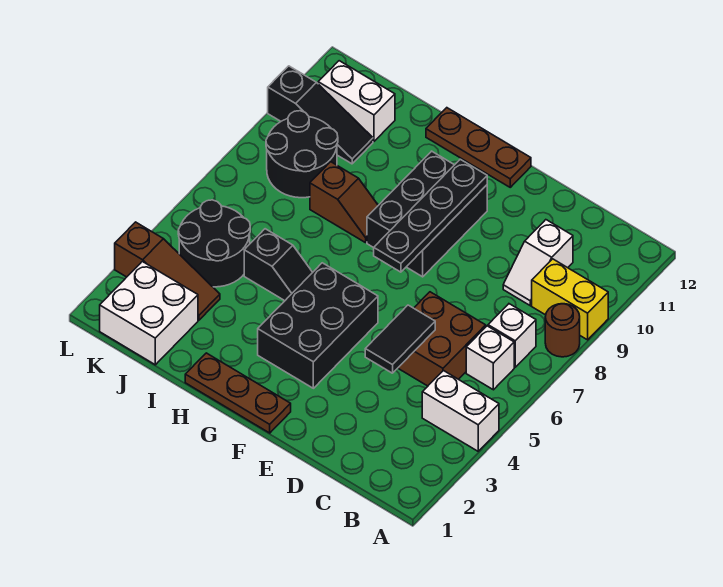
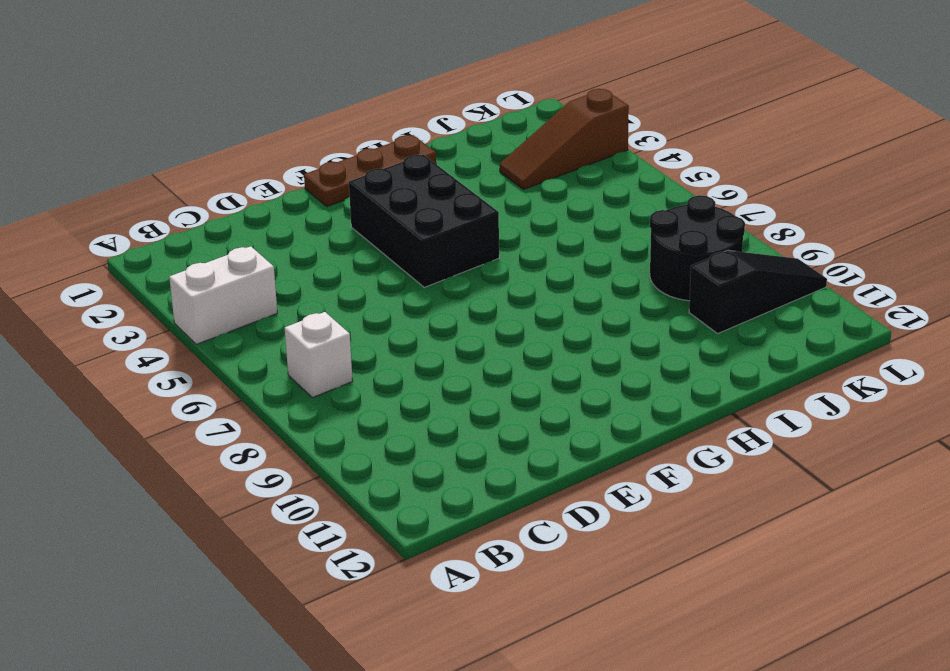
black 1x3 slope [689,250,827,333] -> black 1x3 slope turned to [268,66,373,164]
none -> brown 1x1 round brick [545,304,580,357]
none -> yellow 1x2 brick [532,259,608,340]
none -> white 1x1 brick [466,326,514,390]

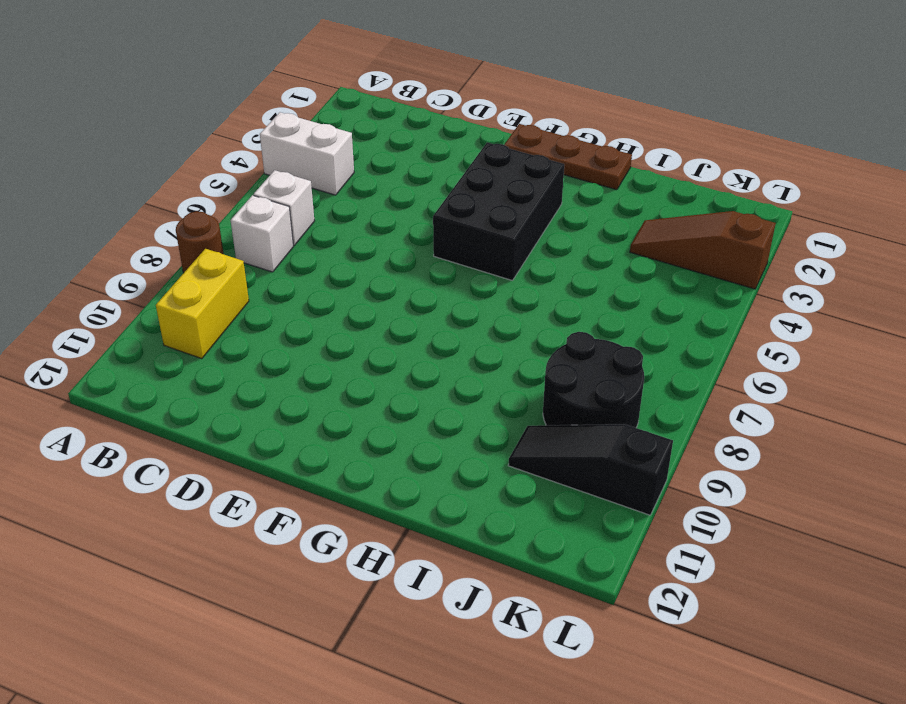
yellow 1x2 brick [156,249,249,359] -> yellow 1x2 brick turned to [532,259,608,340]
none -> brown 2x2 brick [398,292,486,386]
none -> white 1x2 slope [503,220,573,306]
none -> black 2x3 brick [367,151,487,277]

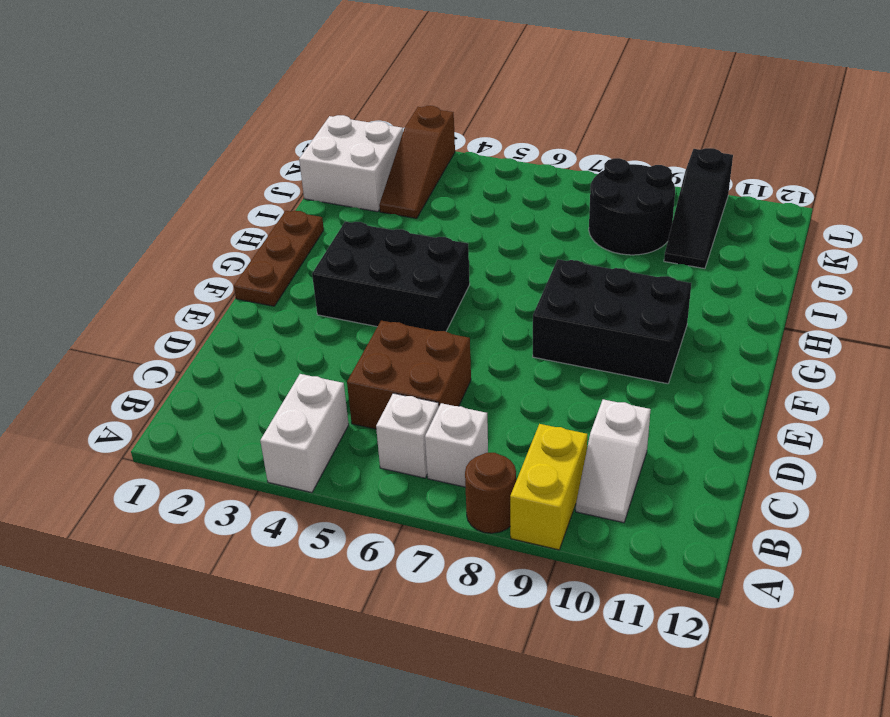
white 1x2 slope [576,399,651,523] -> white 1x2 slope turned to [503,220,573,306]
none -> brown 1x3 plate [426,108,531,187]
none -> black 1x2 slope [244,229,313,301]
none -> brown 1x2 slope [310,162,378,243]

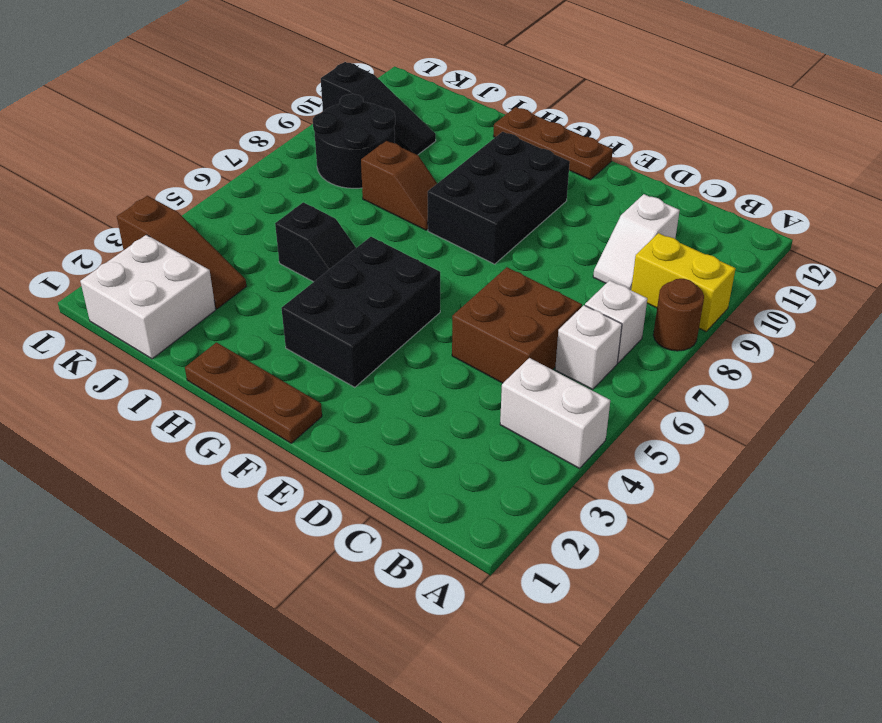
none -> black 2x2 round brick [178,200,250,287]
none -> white 1x2 brick [318,61,395,141]
none -> black 1x2 tile [365,305,435,373]

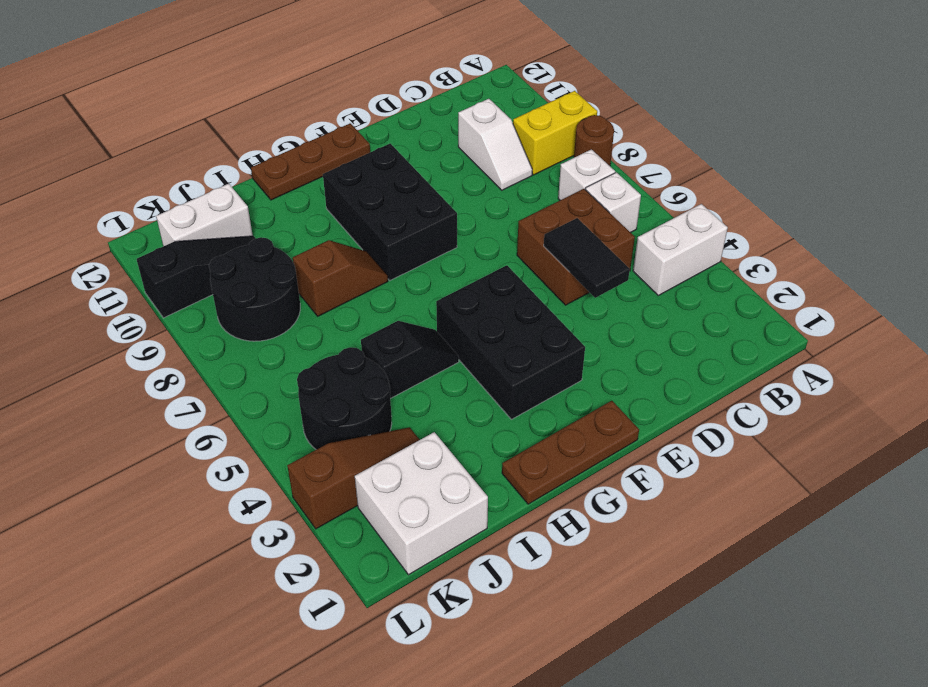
none -> black 1x4 plate [374,159,487,272]

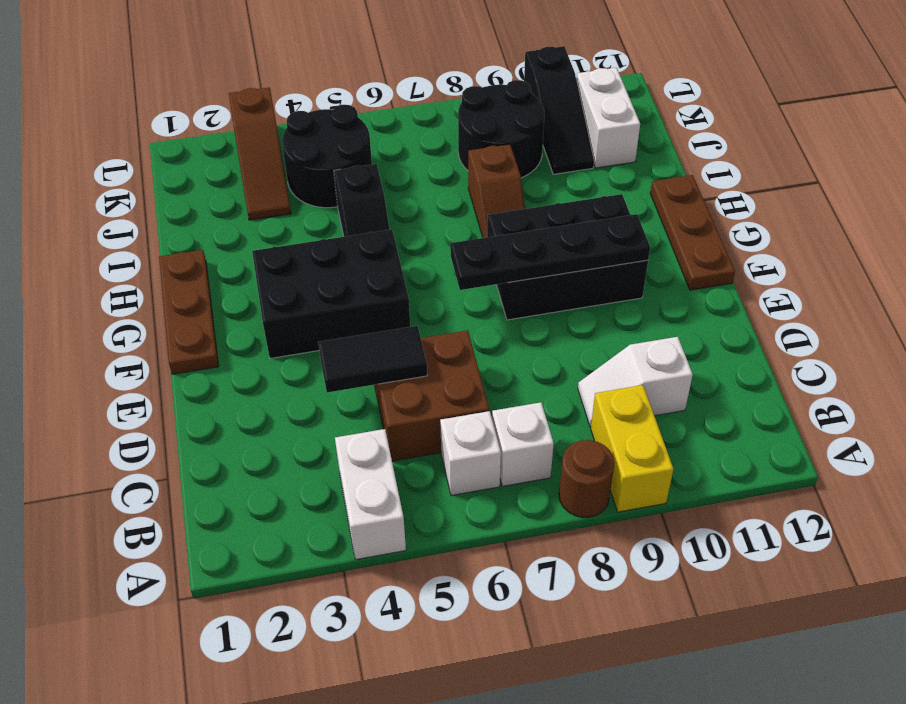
none -> white 2x2 brick [100,262,198,365]

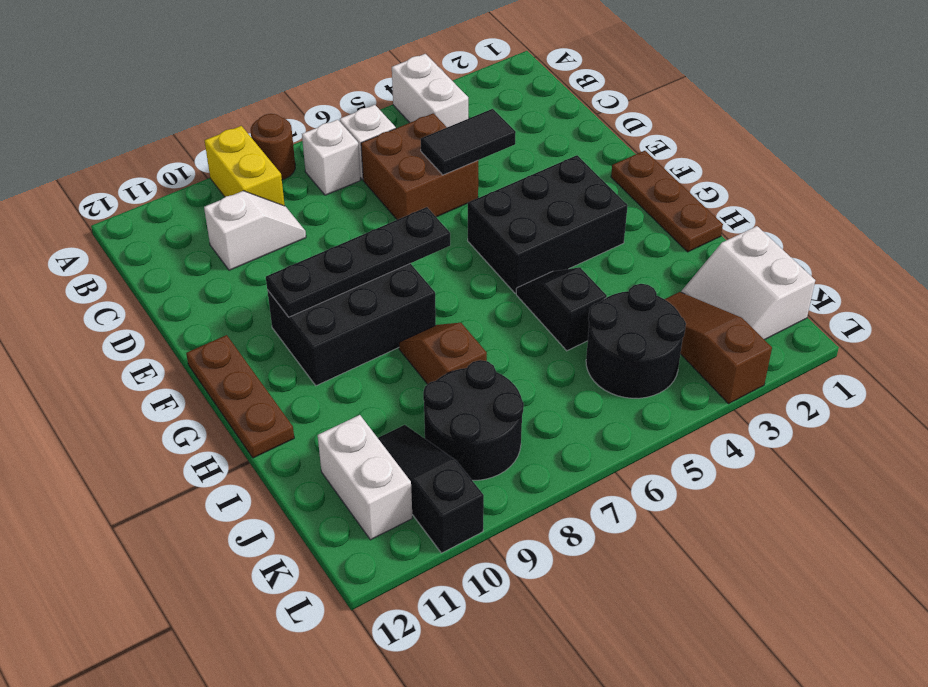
white 2x2 slope [681,226,815,340] -> white 2x2 brick [100,262,198,365]

